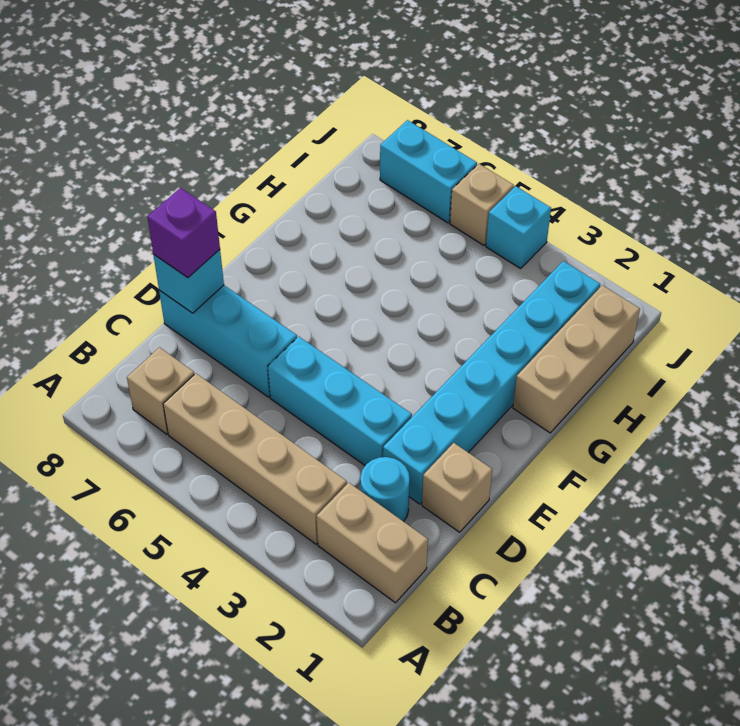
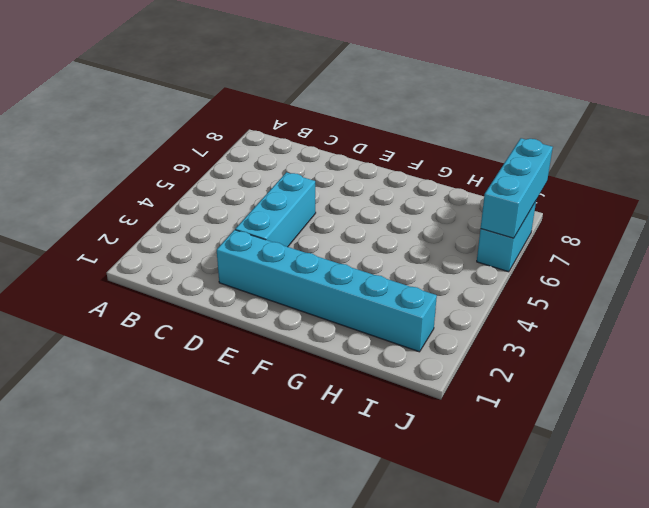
cyan 1x3 brick [481,138,553,238] -> cyan 1x3 brick moved to [159,285,297,397]
none -> tan 1x2 brick [317,483,428,603]
none -> tan 1x4 brick [163,373,347,544]
none -> tan 1x1 brick [127,347,194,434]

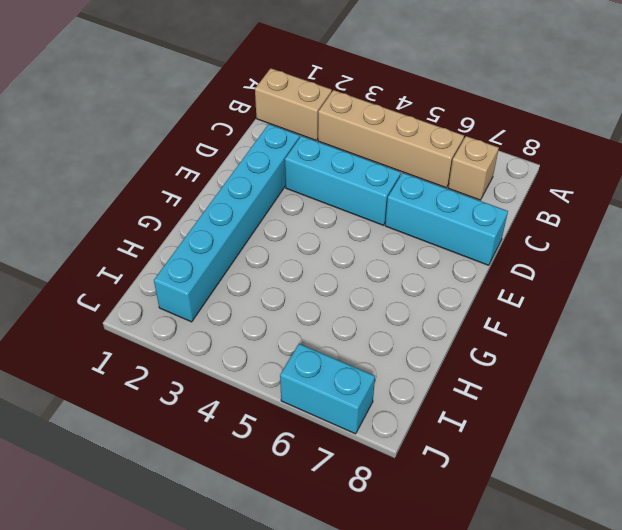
none -> cyan 1x1 round brick [360,457,410,522]
none -> tan 1x1 brick [422,443,492,532]
none -> tan 1x3 brick [513,285,640,433]

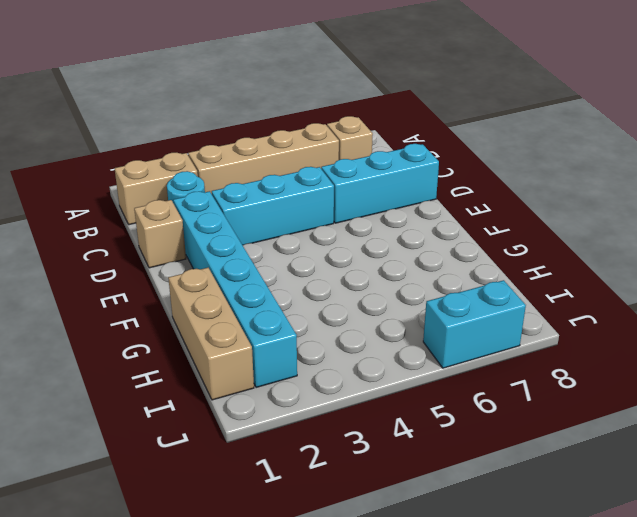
none -> cyan 1x1 brick [486,186,551,269]
none -> tan 1x1 brick [450,164,514,245]
none -> cyan 1x1 brick [153,249,224,313]

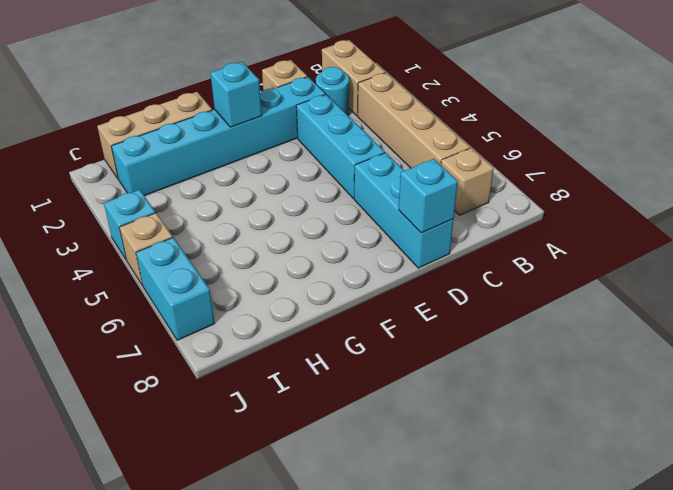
cyan 1x1 brick [210,62,262,127] -> none
none -> purple 1x1 brick [147,188,220,278]

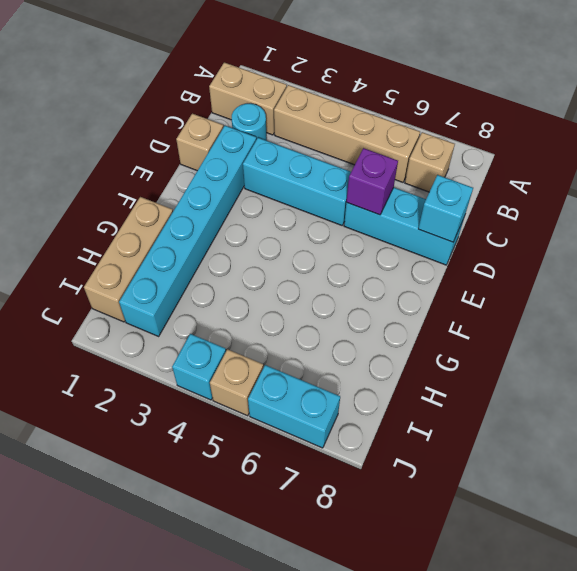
purple 1x1 brick [346,148,398,215] -> purple 1x1 brick moved to [147,188,220,278]

